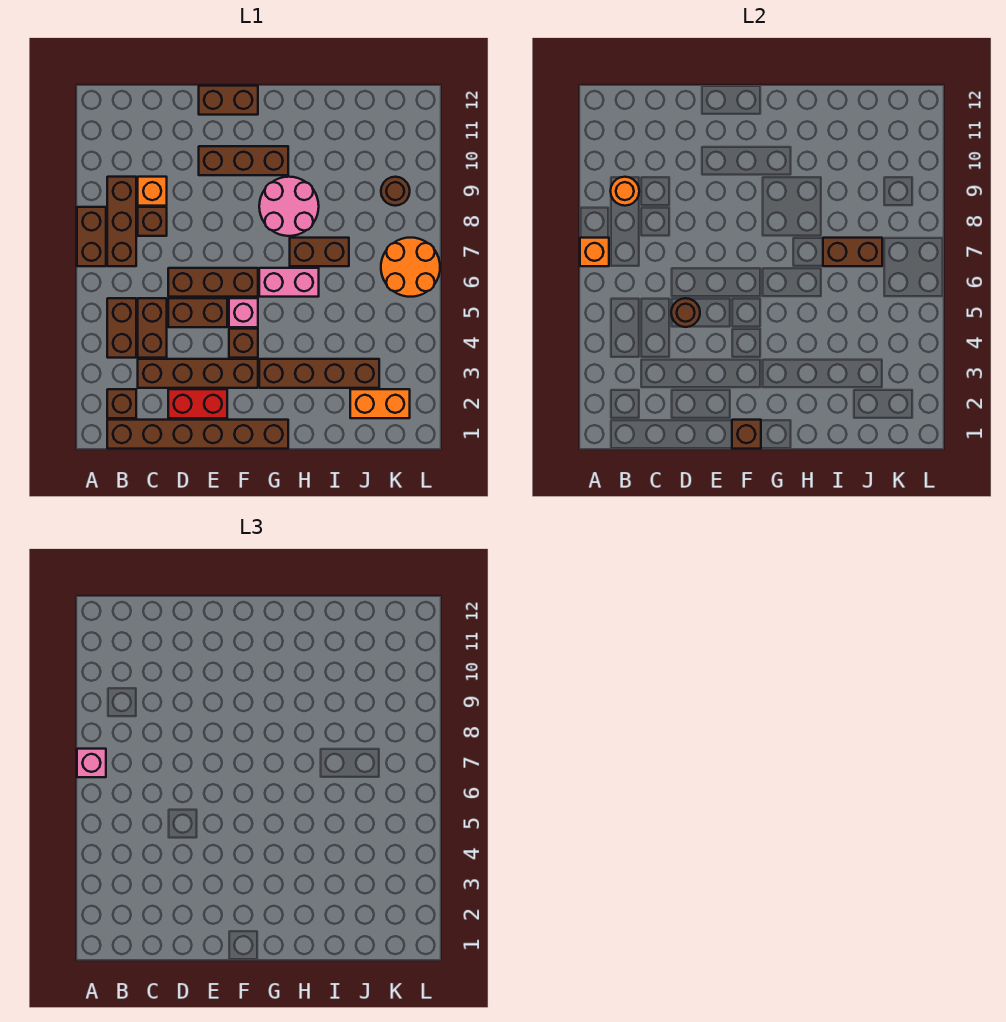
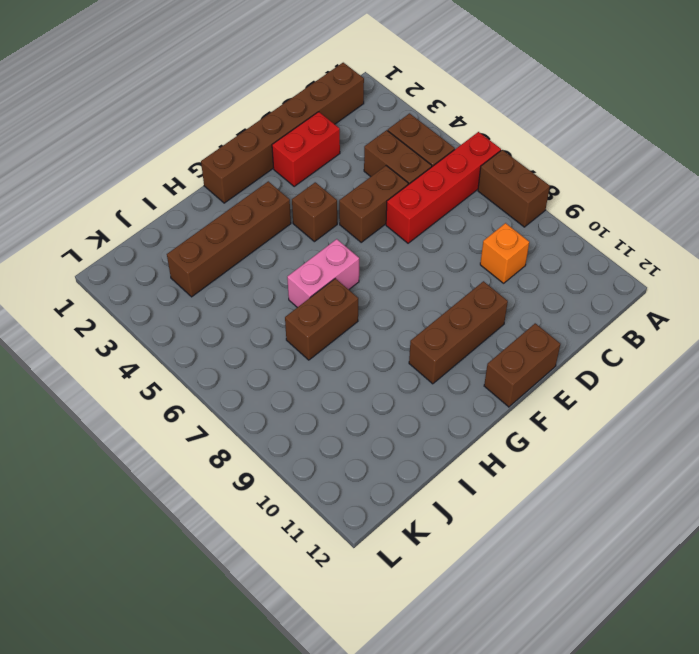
red 1x4 brick [386,132,501,243] -> brown 1x3 brick [168,268,258,297]
none -> brown 1x1 brick [107,389,136,418]
none -> brown 1x3 brick [107,177,136,266]
none -> brown 1x4 brick [138,359,258,388]

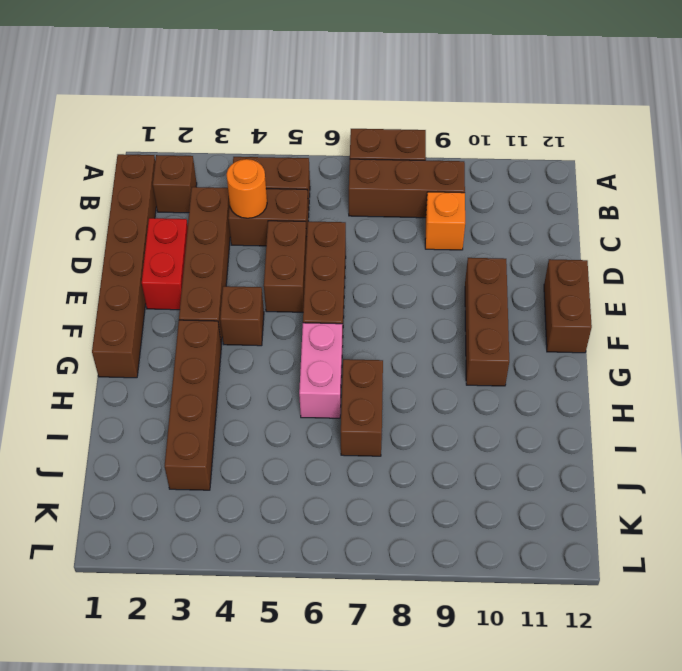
orange 1x1 round brick [227,159,267,218] -> orange 1x1 round brick moved to [610,177,639,206]
none -> brown 1x1 brick [138,207,167,236]
none -> pink 1x1 brick [229,298,258,327]
none -> pink 2x2 round brick [259,177,319,236]

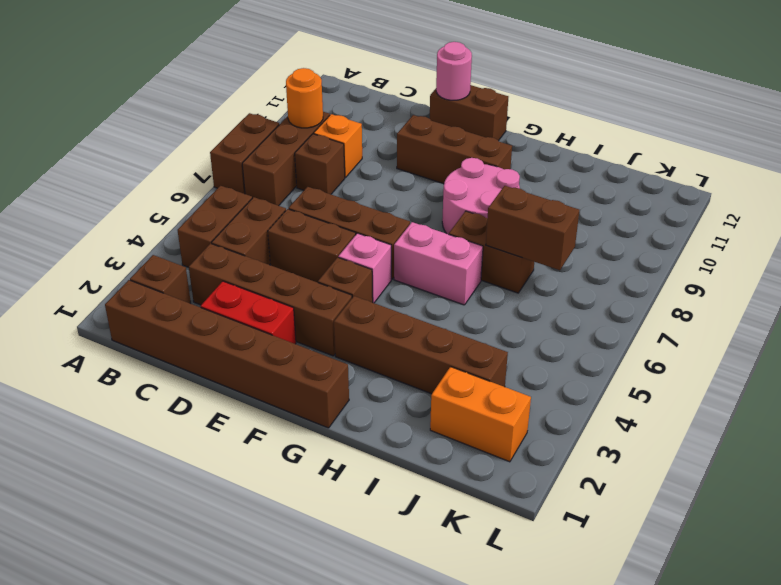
pink 1x1 round brick [436,42,472,100] -> none
none -> orange 2x2 round brick [381,238,440,297]
none -> brown 1x1 round brick [381,177,410,206]
none -> orange 1x1 brick [580,238,609,266]

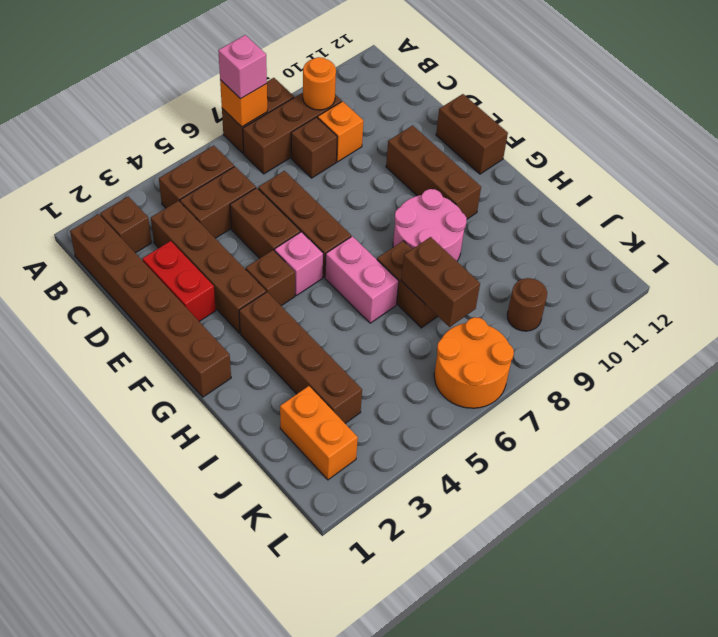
none -> brown 1x1 round brick [671,298,700,327]
none -> brown 1x1 brick [732,420,761,449]

